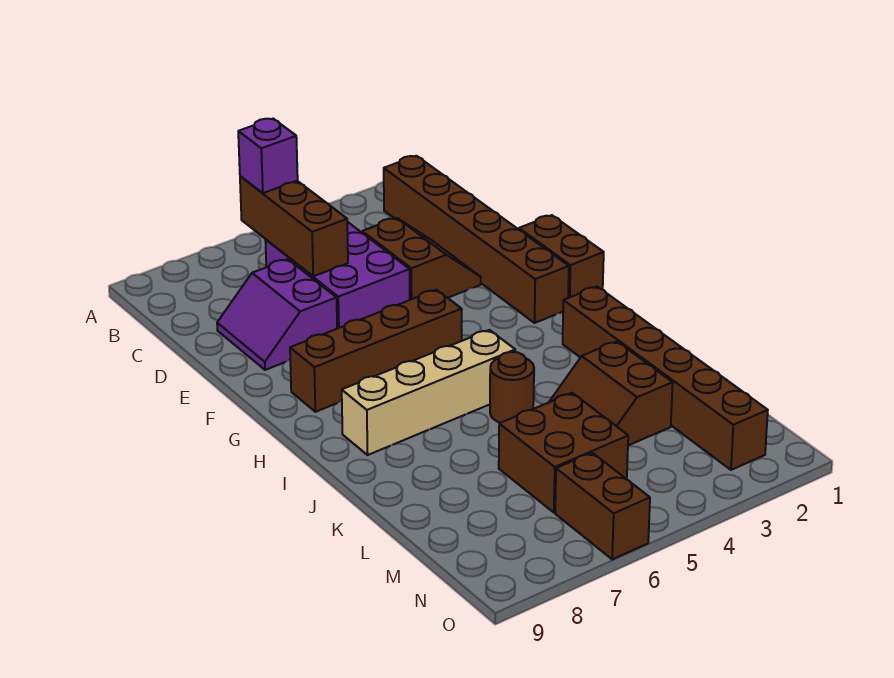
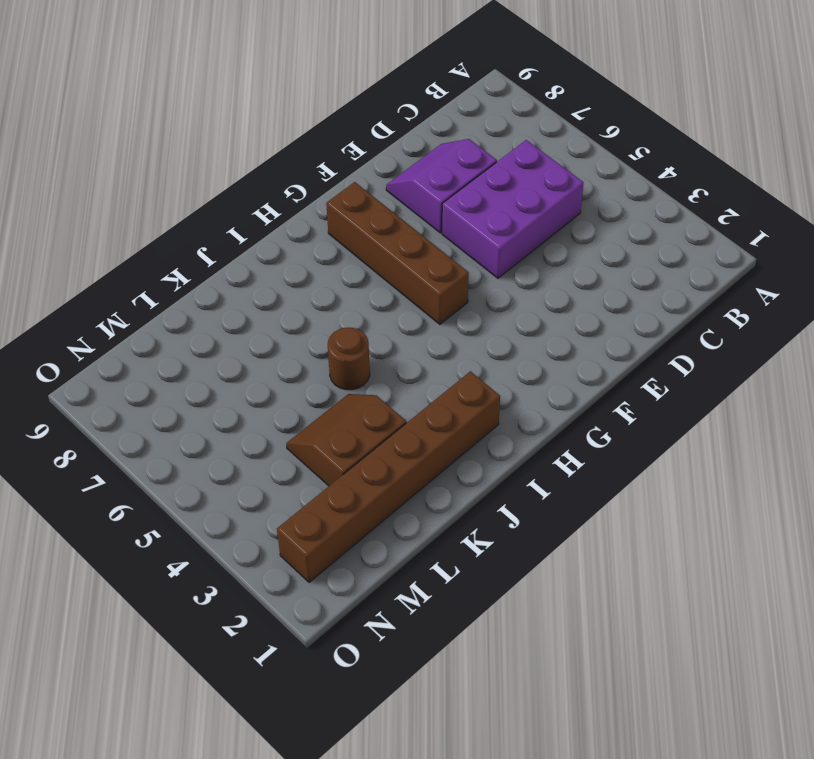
none -> brown 1x6 brick [384,156,569,323]
none -> brown 2x2 slope [362,218,481,300]
none -> brown 1x2 brick [519,215,604,298]

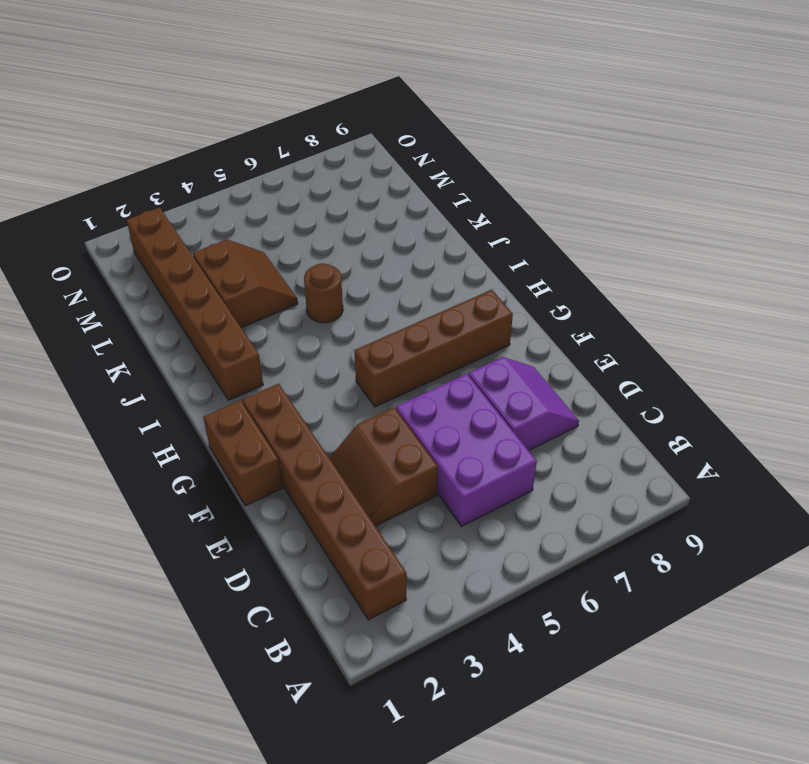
none -> tan 1x4 brick [342,330,515,455]
none -> brown 2x2 brick [499,393,628,513]
none -> brown 1x2 brick [555,453,650,559]

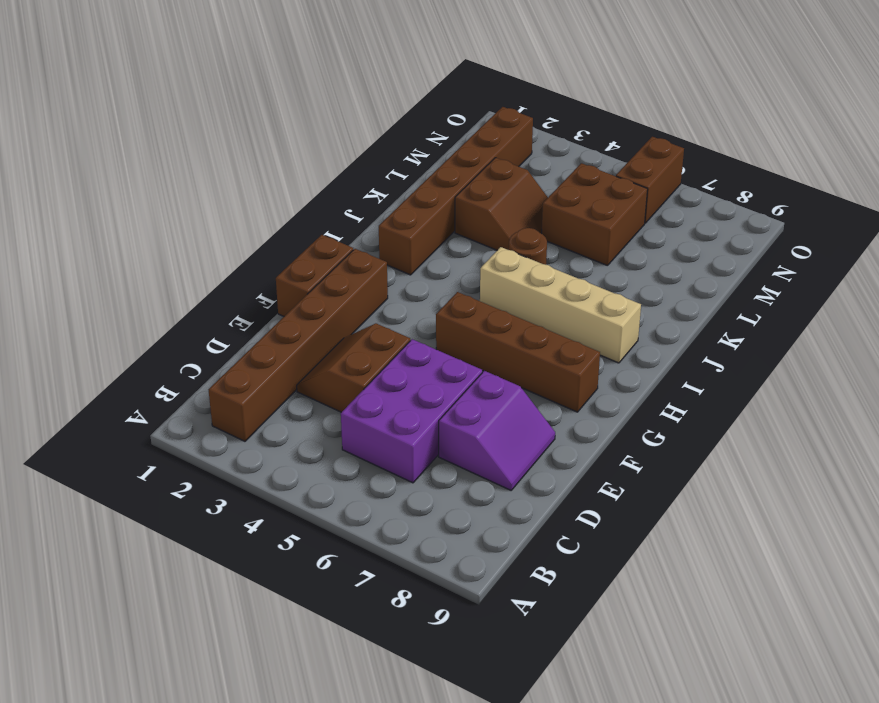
none -> brown 1x3 brick [240,176,348,276]
none -> purple 1x1 brick [238,119,298,193]

